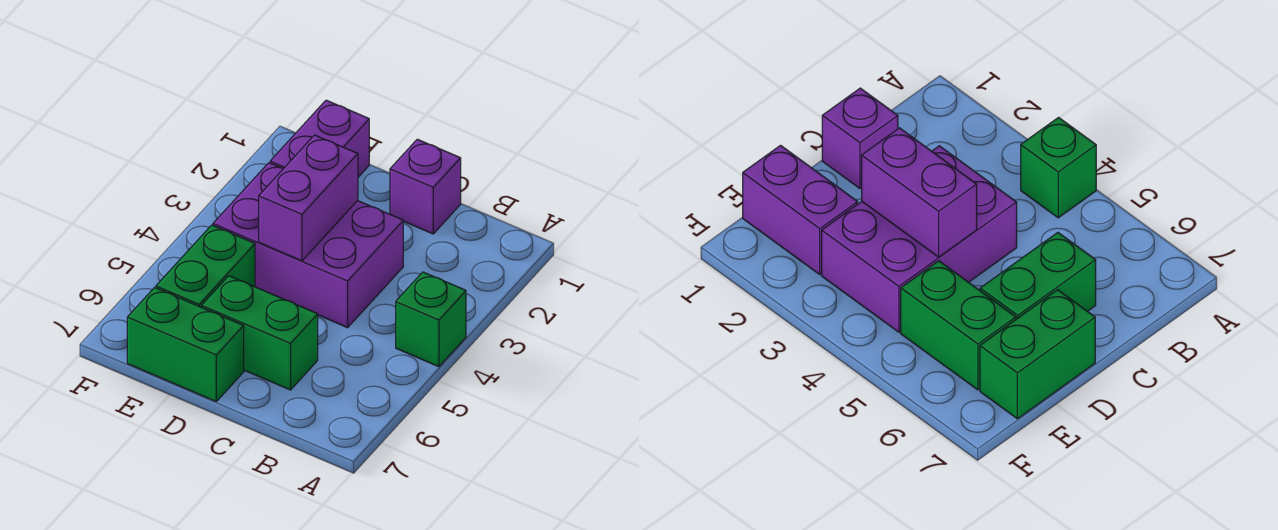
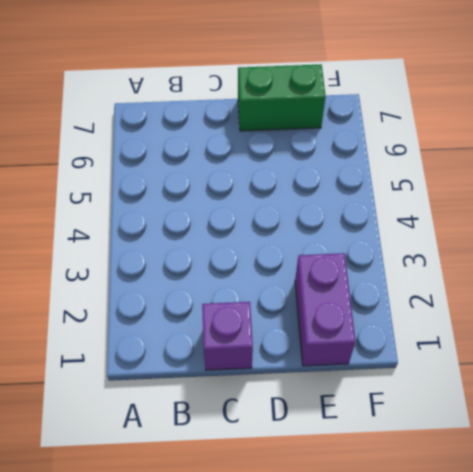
none -> green 1x1 brick [396,272,466,367]
none -> purple 2x3 brick [213,163,403,328]

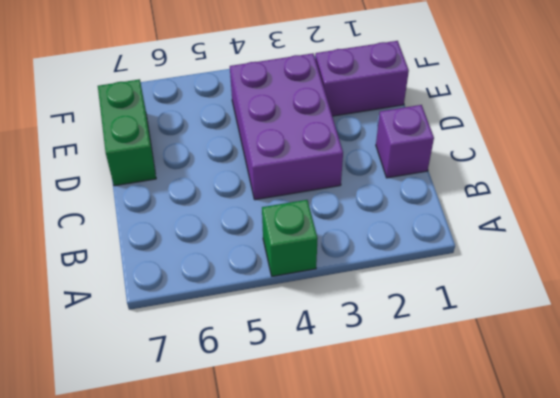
none -> green 1x2 brick [202,276,318,390]
none -> green 1x2 brick [156,225,255,307]

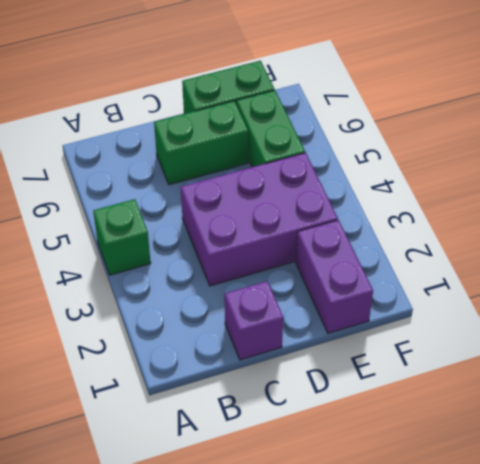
none -> purple 1x2 brick [259,135,358,261]

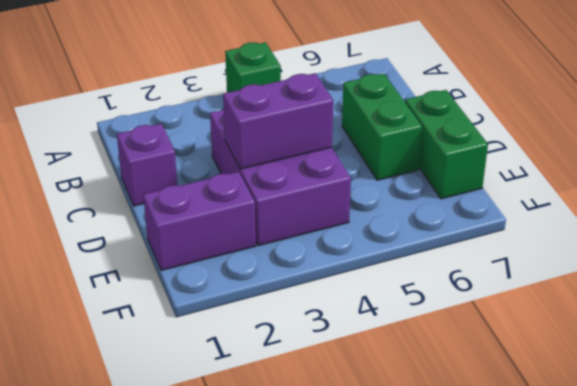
none -> green 1x2 brick [156,225,255,307]

